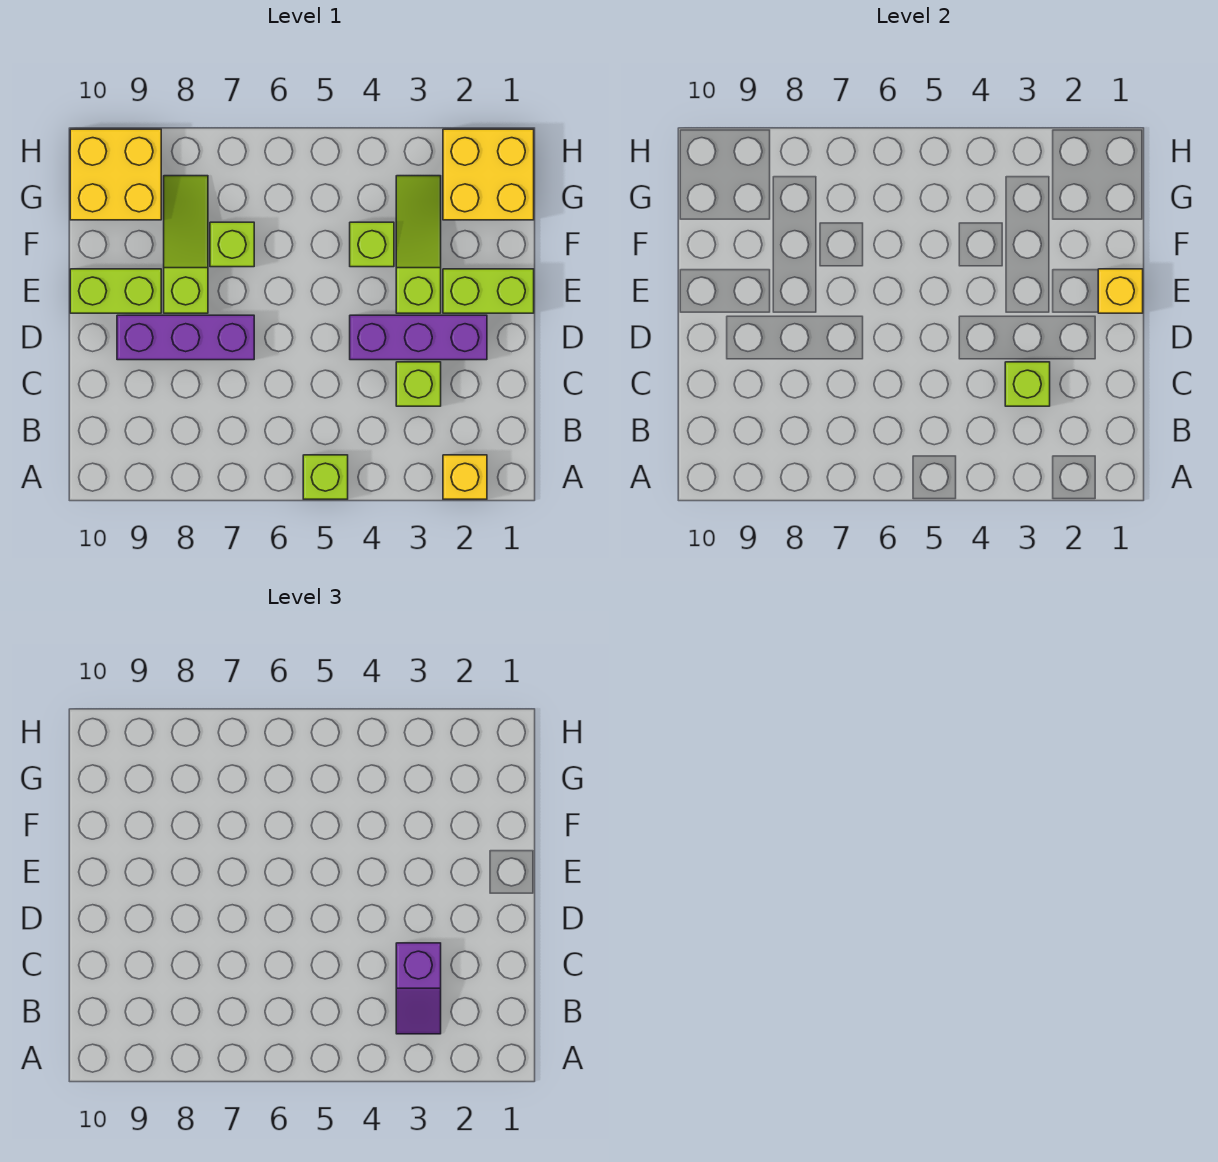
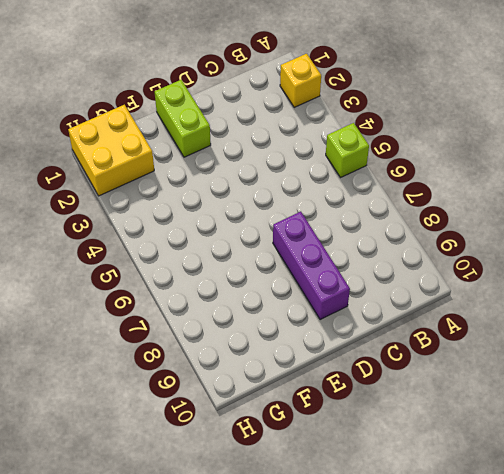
none -> lime 1x1 brick [396,362,441,406]
none -> purple 1x3 brick [350,315,487,360]
none -> lime 1x3 slope [396,176,441,313]

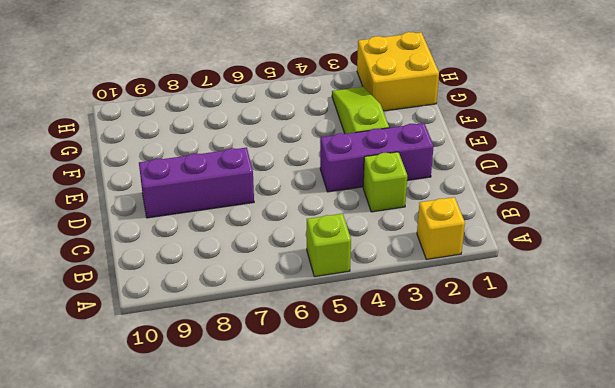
none -> lime 1x2 brick [443,269,534,313]
none -> lime 1x3 slope [164,176,208,313]
none -> lime 1x2 brick [70,269,161,313]

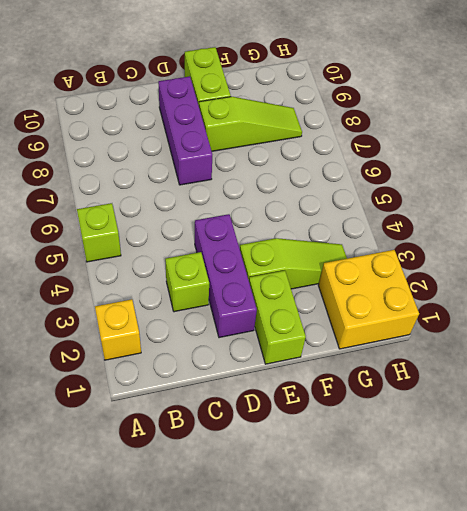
none -> lime 1x1 brick [350,222,394,267]
none -> lime 1x1 brick [210,222,254,267]
none -> yellow 2x2 brick [70,129,161,220]

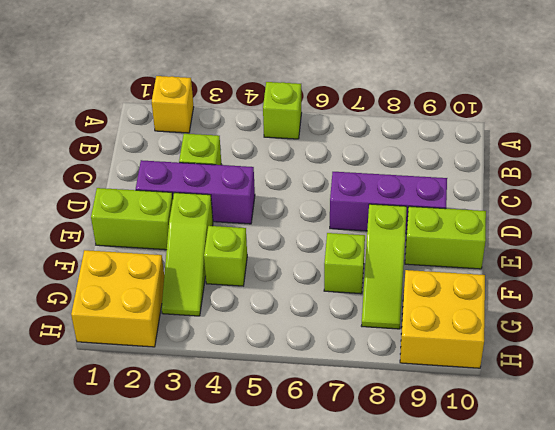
none -> lime 1x1 brick [1005,362,1050,406]
none -> yellow 1x1 brick [1098,269,1143,313]
none -> purple 1x2 slope [396,943,441,1034]

